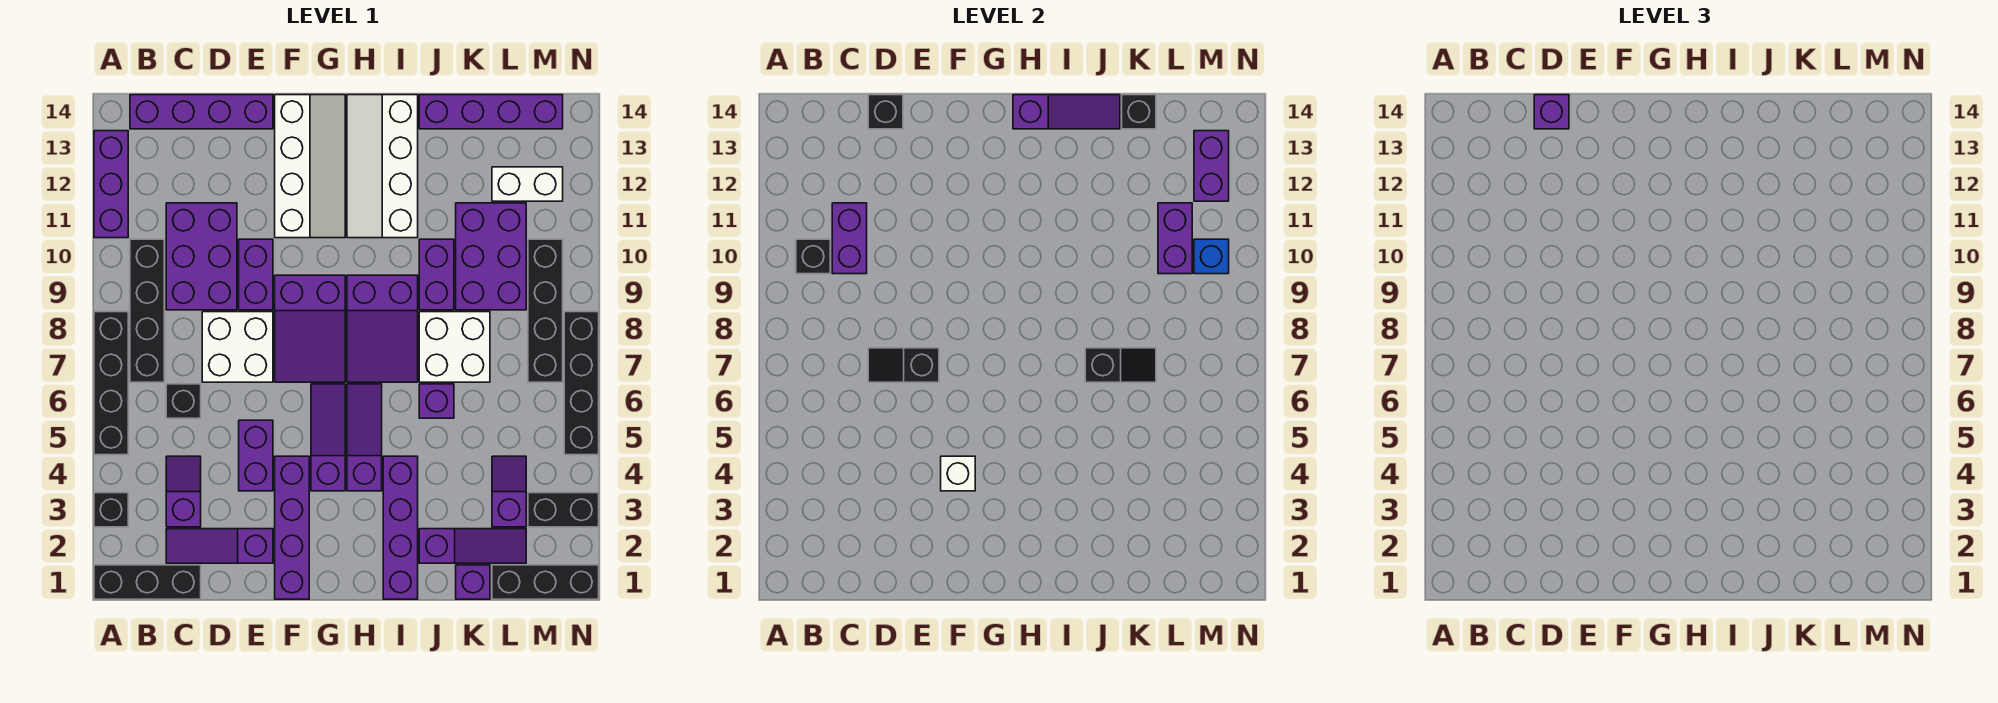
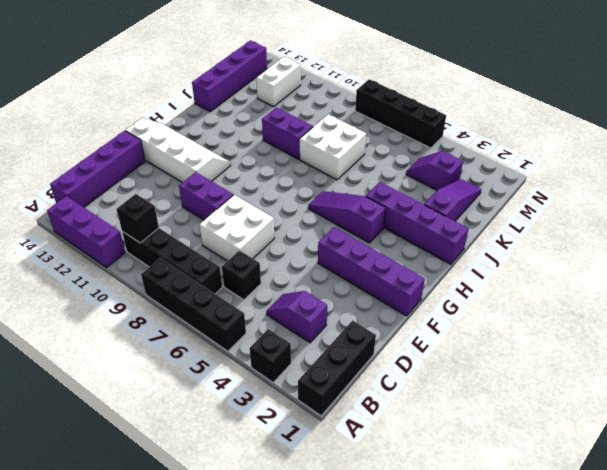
none -> purple 1x3 slope [166,529,273,563]
none -> purple 2x3 brick [166,203,237,310]
none -> purple 1x2 brick [239,420,273,491]
none -> purple 2x3 slope [275,275,345,382]

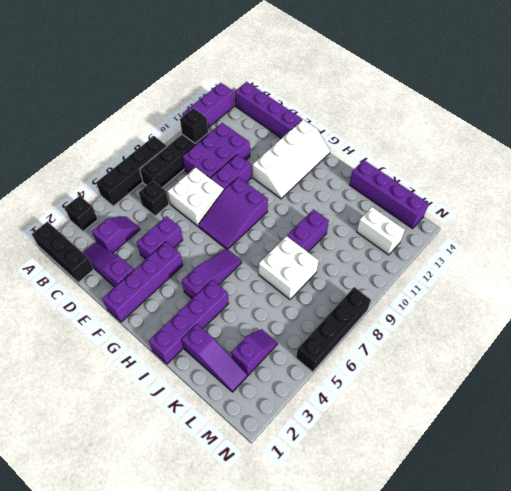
none -> purple 1x3 slope [311,384,345,491]
none -> purple 2x3 slope [347,275,418,382]
none -> white 2x4 slope [347,95,418,238]
none -> purple 1x1 brick [419,384,454,418]

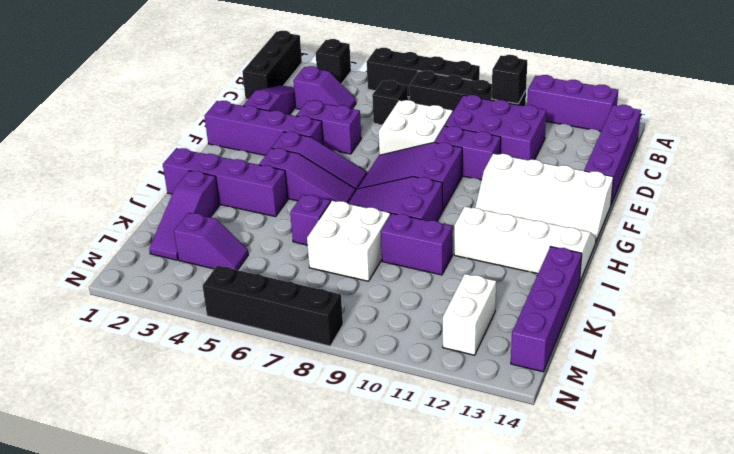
none -> purple 1x1 brick [456,565,490,599]
none -> purple 2x3 brick [456,203,526,310]
none -> black 1x3 brick [492,565,599,599]
none -> black 1x2 brick [528,493,599,527]

